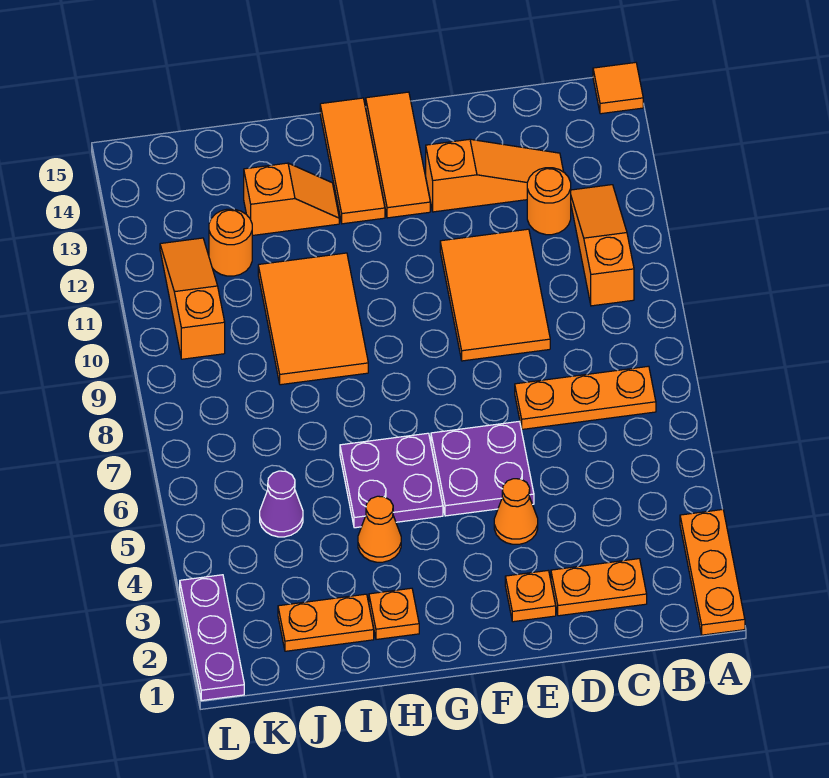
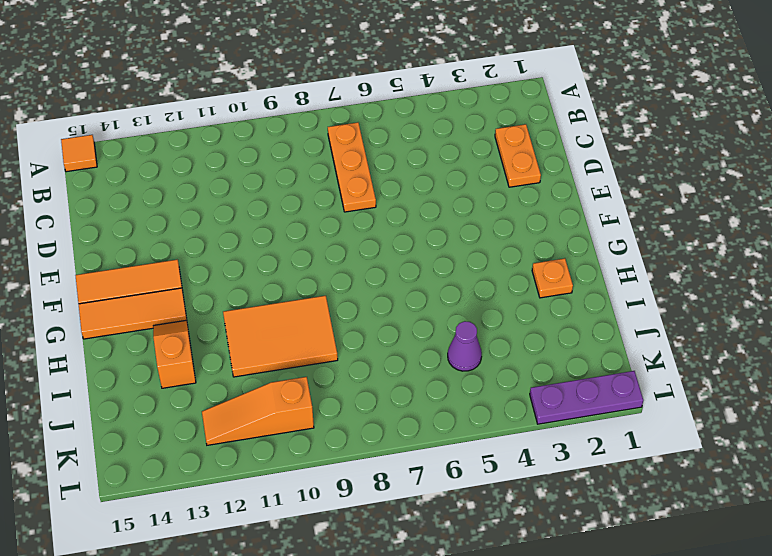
none -> orange 1x3 plate [680,510,745,635]
none -> orange 1x3 slope [571,185,634,306]
none -> orange 1x1 round brick [527,168,571,235]

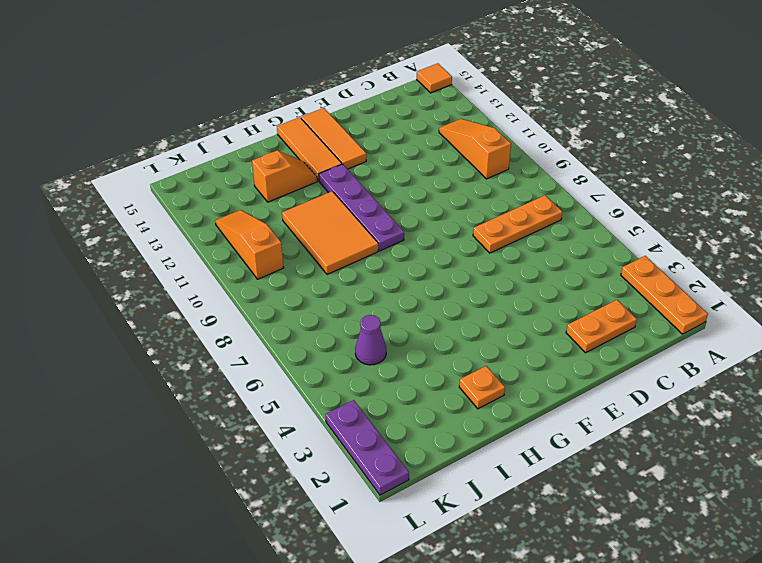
purple 1x4 plate [319,164,404,251] -> none
none -> orange 1x1 round brick [527,168,571,235]
none -> orange 1x3 slope [426,139,564,212]
none -> orange 2x3 tile [440,229,550,361]

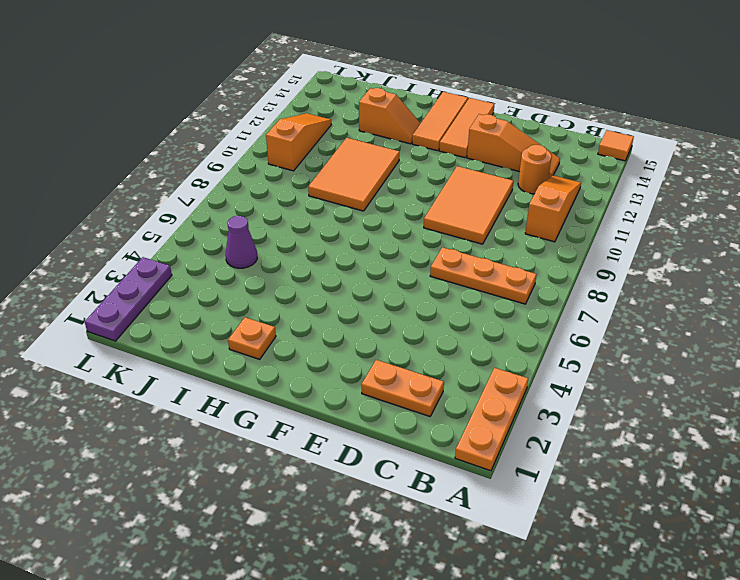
none -> orange 1x1 plate [505,571,556,622]
none -> orange 1x1 cone [494,479,538,544]
none -> purple 2x2 plate [431,422,534,516]

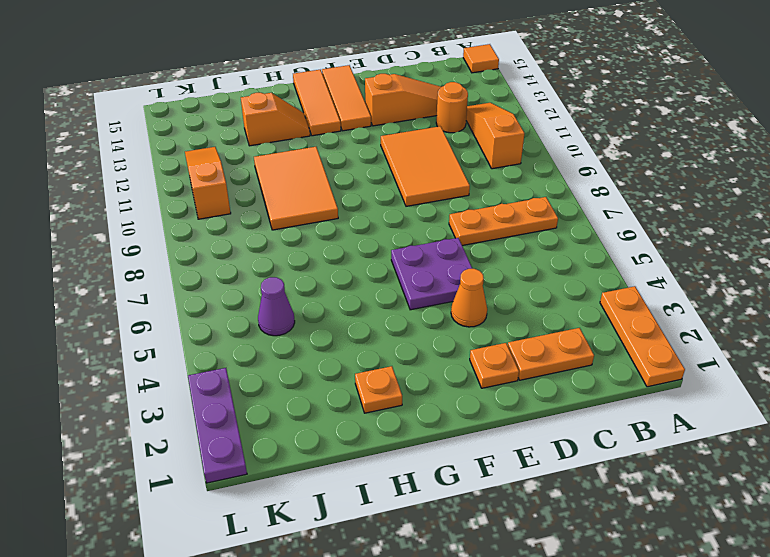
none -> purple 2x2 plate [340,433,443,528]
none -> orange 1x1 cone [358,496,401,562]
none -> orange 1x2 plate [278,594,374,651]

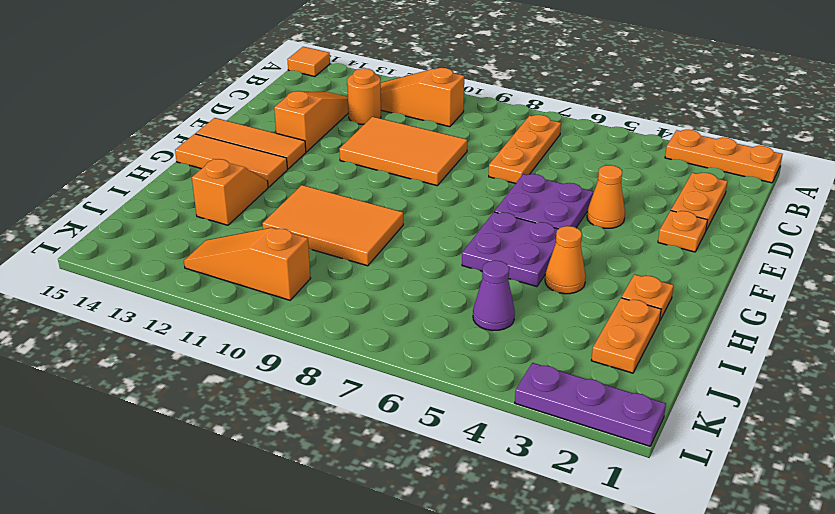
none -> orange 1x1 round brick [209,209,252,276]

